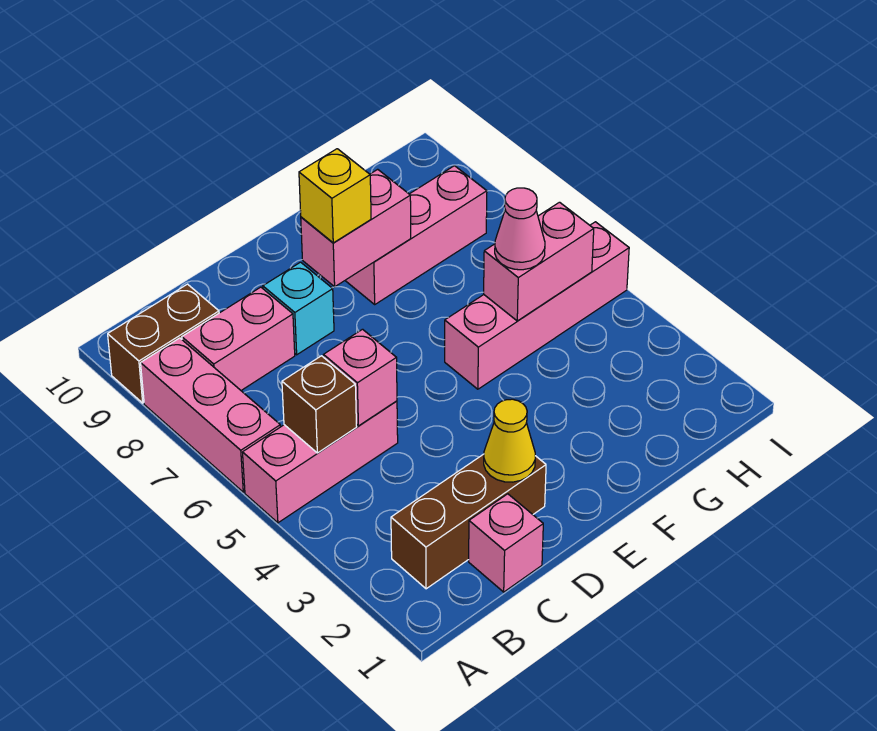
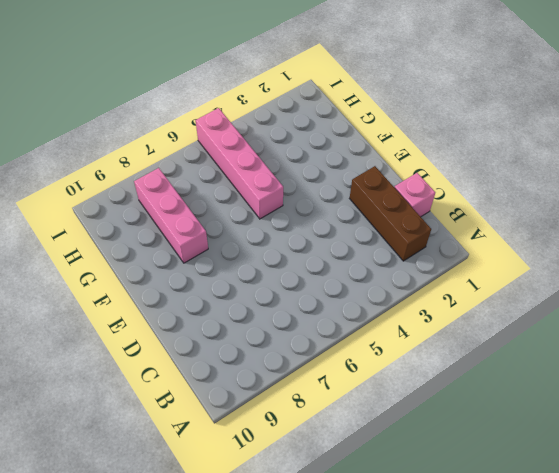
none -> pink 1x3 brick [243,401,398,523]
none -> pink 1x3 brick [141,338,280,492]
none -> brown 1x2 brick [108,284,219,403]

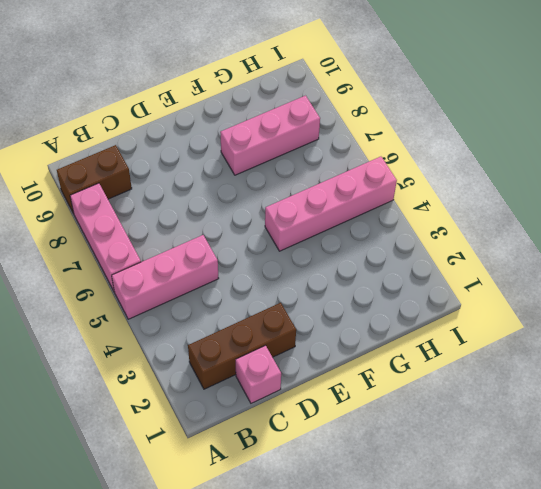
none -> pink 1x2 brick [182,287,295,390]
none -> cyan 1x1 brick [263,262,334,355]
none -> brown 1x1 brick [282,356,357,453]

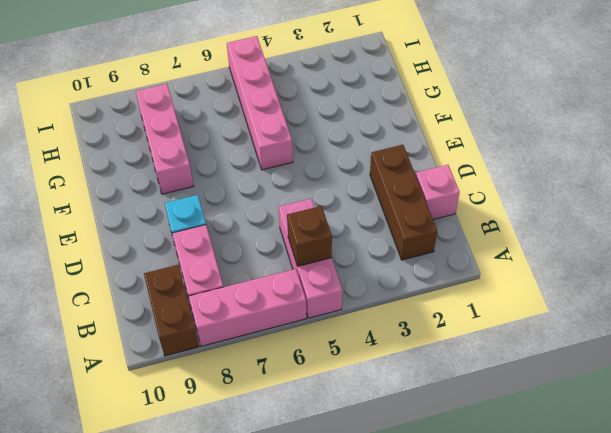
none -> pink 1x1 brick [324,329,397,426]
none -> yellow 1x1 cone [484,399,535,482]
none -> pink 1x2 brick [301,169,411,287]

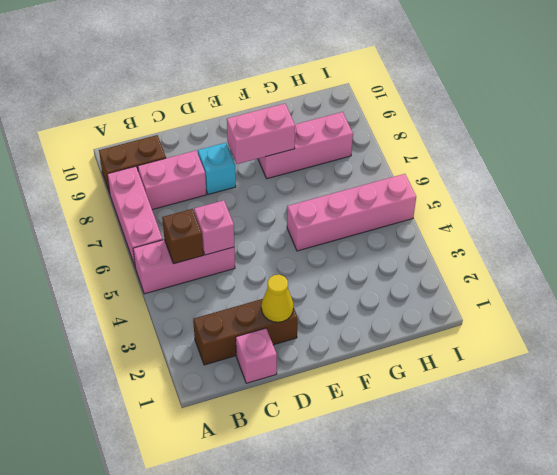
none -> pink 1x2 brick [484,202,594,321]
none -> yellow 1x1 brick [299,149,371,243]
none -> pink 1x1 cone [495,188,545,270]

